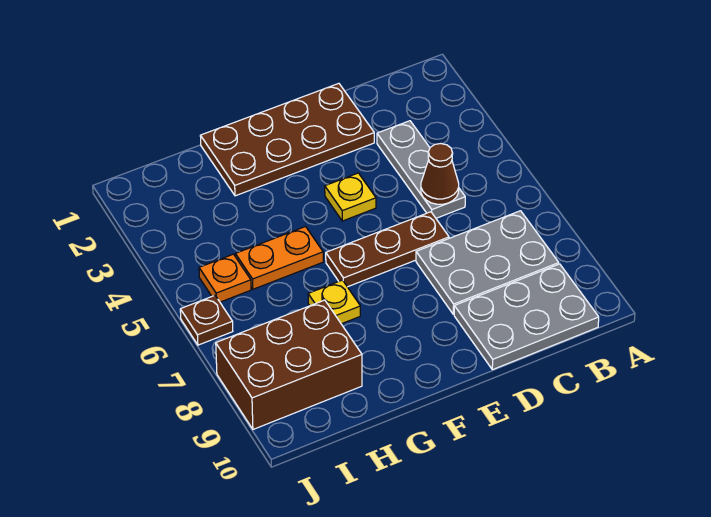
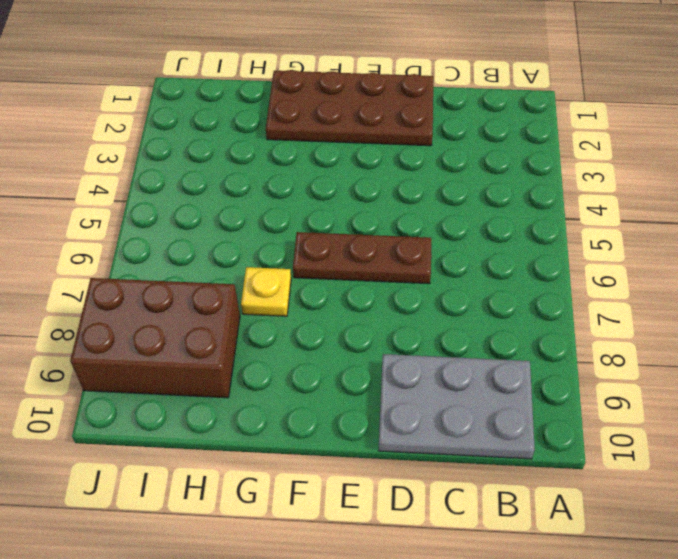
none -> grey 2x3 plate [416,211,559,314]
none -> grey 1x3 plate [377,121,465,218]
none -> yellow 1x1 plate [325,173,376,221]

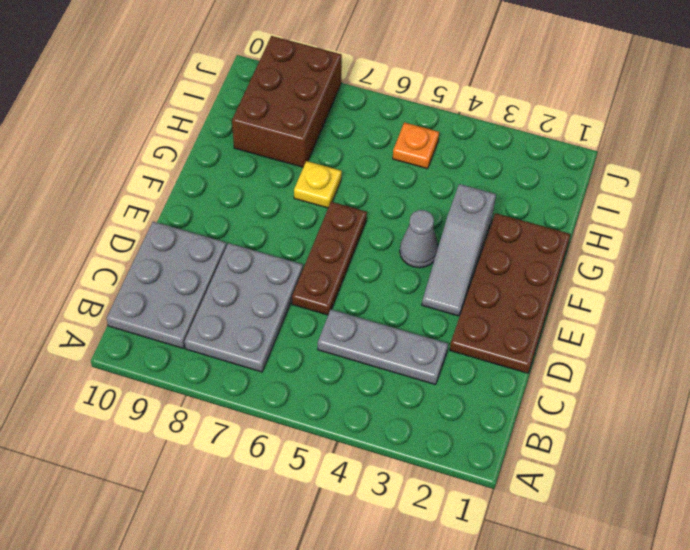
grey 1x3 slope [422,184,496,316] -> none
grey 1x1 cone [400,210,438,268] -> none
none -> yellow 1x1 plate [325,173,376,221]
none -> orange 1x2 plate [235,227,323,289]
none -> brown 1x1 plate [180,296,233,345]

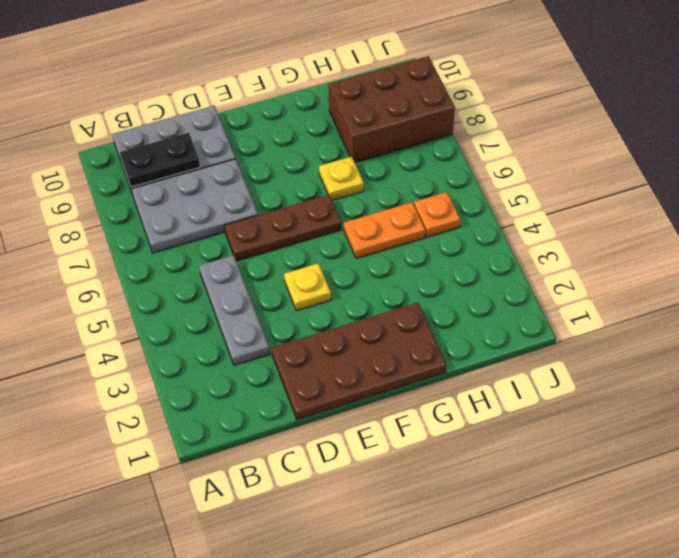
black 1x2 plate [120,133,200,187] -> none
none -> brown 1x1 plate [180,296,233,345]
none -> brown 1x1 cone [421,144,459,204]

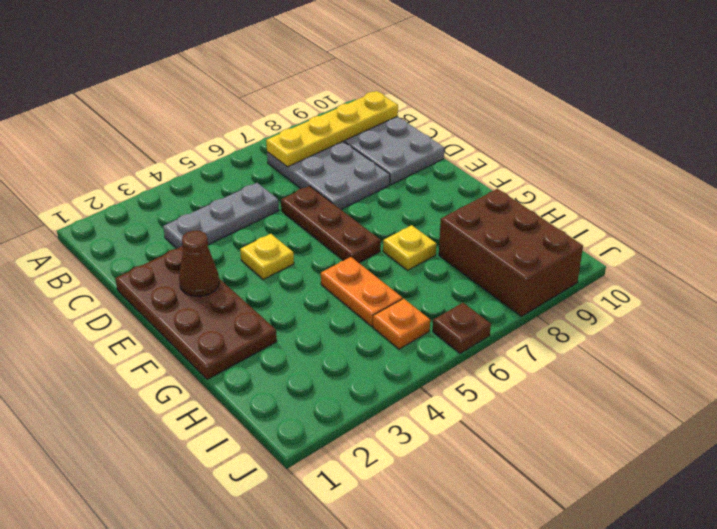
yellow 1x4 plate [266,91,398,167] -> none
brown 1x1 cone [179,231,219,296] -> brown 1x1 cone moved to [421,144,459,204]

